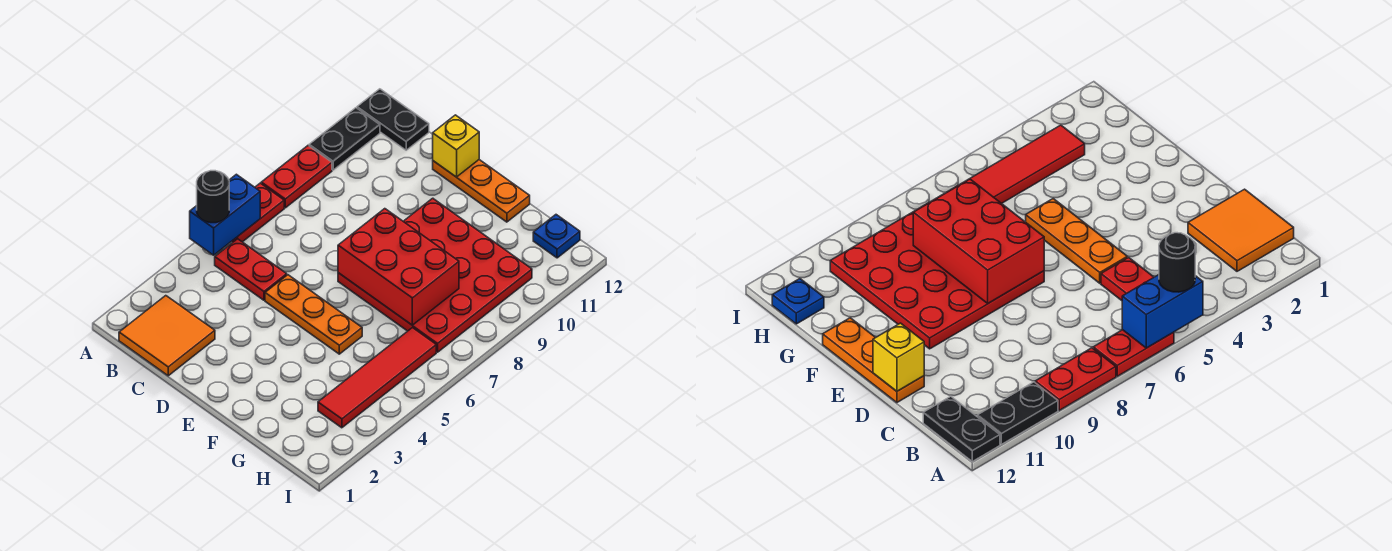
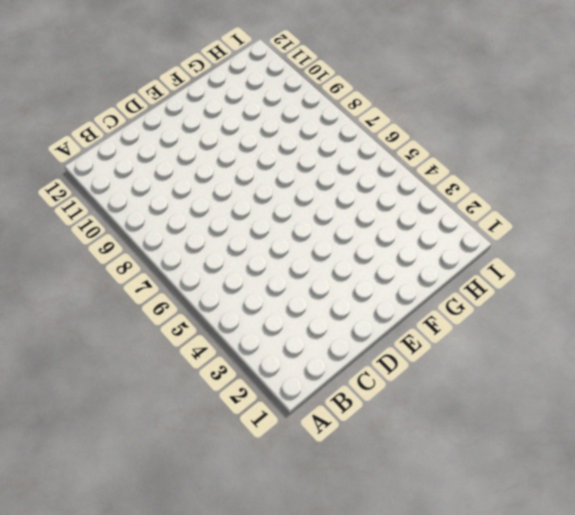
none -> red 1x2 plate [231,183,284,242]
none -> red 1x2 plate [261,146,332,208]
none -> black 1x2 plate [309,108,380,170]

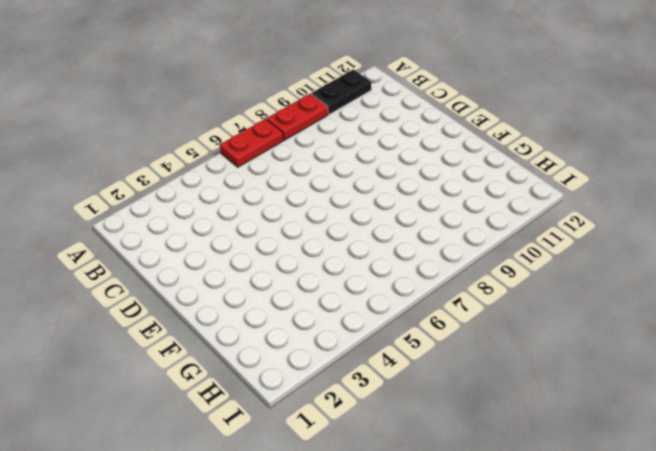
none -> black 1x2 plate [357,89,429,150]
none -> orange 2x2 tile [119,296,215,376]
none -> red 1x2 plate [215,239,287,300]

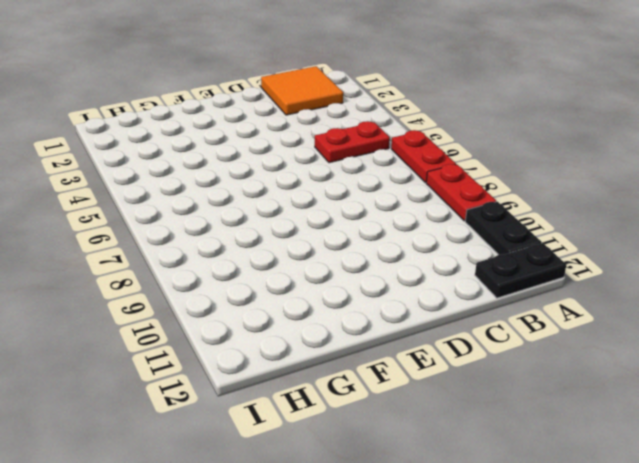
none -> orange 1x3 plate [265,275,362,354]
none -> orange 1x3 plate [433,160,530,222]
none -> red 4x4 plate [338,198,532,352]

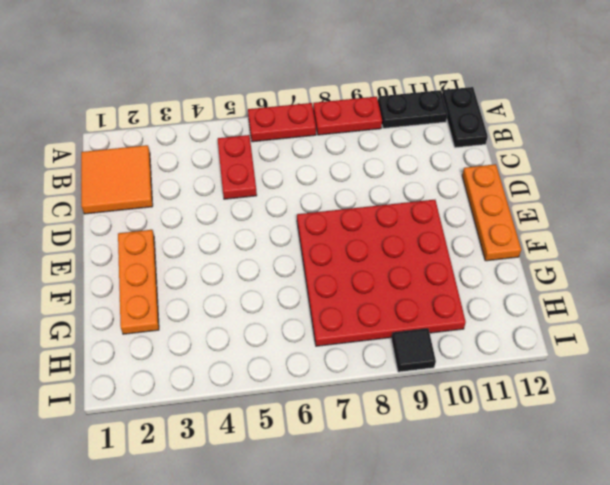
orange 1x3 plate [118,230,159,334] -> orange 1x3 plate moved to [265,275,362,354]
black 1x1 tile [391,328,436,372] -> none
none -> red 1x4 tile [318,328,436,428]
none -> blue 1x1 plate [533,215,580,258]
none -> blue 1x2 brick [190,174,260,255]

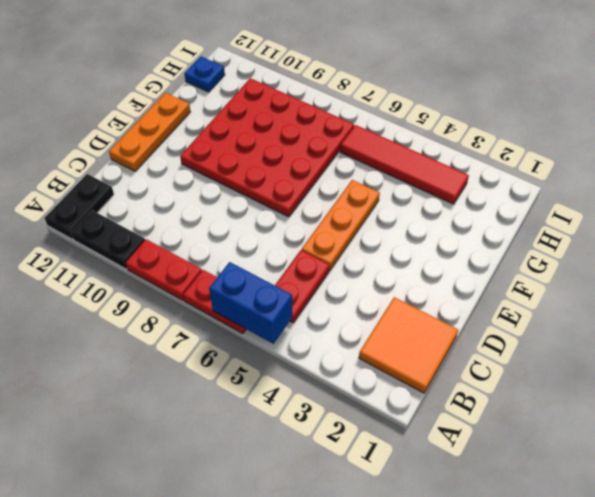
none -> yellow 1x1 brick [433,115,479,177]
none -> red 2x3 brick [338,209,459,325]
none -> black 1x1 round brick [197,171,229,223]

